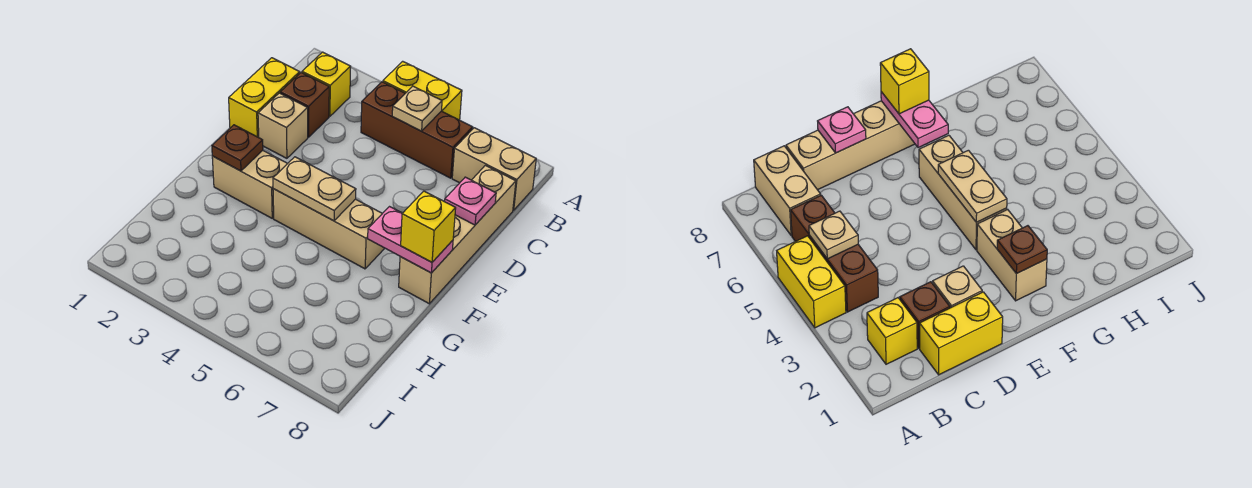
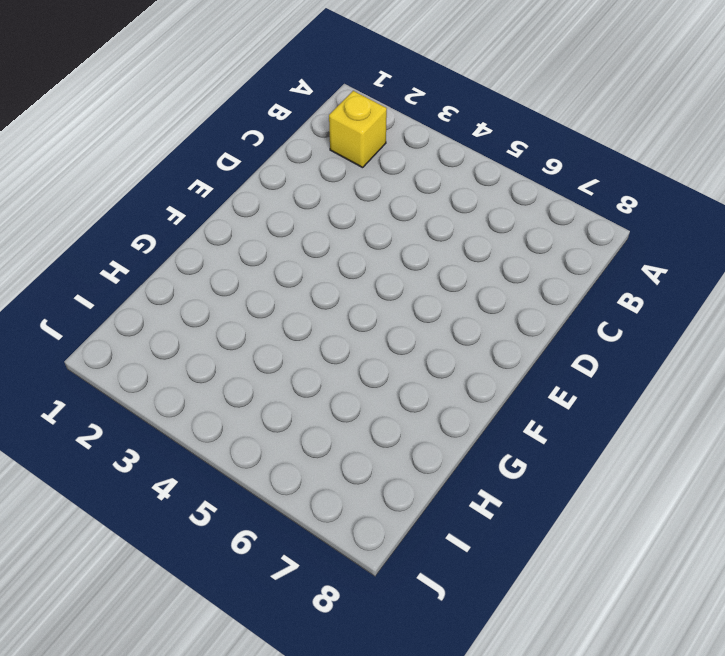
none -> yellow 1x2 brick [383,61,462,120]
none -> brown 1x3 brick [361,82,473,178]
none -> tan 1x2 brick [452,128,536,210]

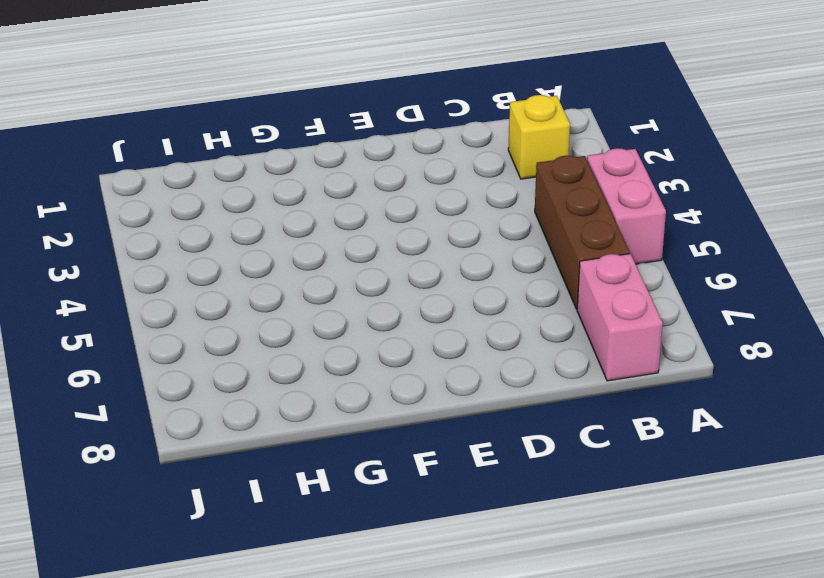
pink 1x2 brick [587,148,666,264] -> yellow 1x2 brick [383,61,462,120]
pink 1x2 brick [577,254,663,381] -> tan 1x2 brick [452,128,536,210]
none -> yellow 1x2 brick [229,58,300,137]
none -> brown 1x1 brick [280,73,329,137]
none -> tan 1x4 brick [399,165,516,304]

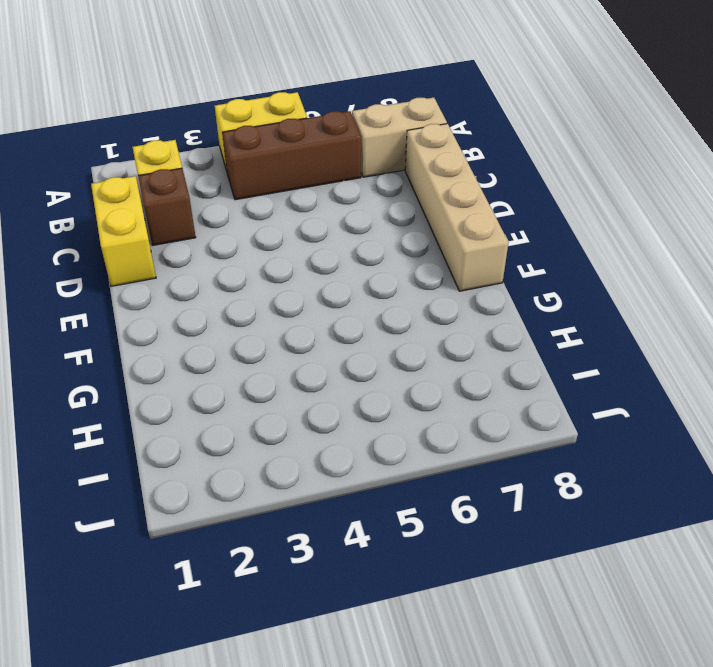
none -> tan 1x1 brick [258,93,308,158]
none -> tan 1x2 brick [212,151,288,218]
none -> tan 1x3 brick [273,189,385,269]

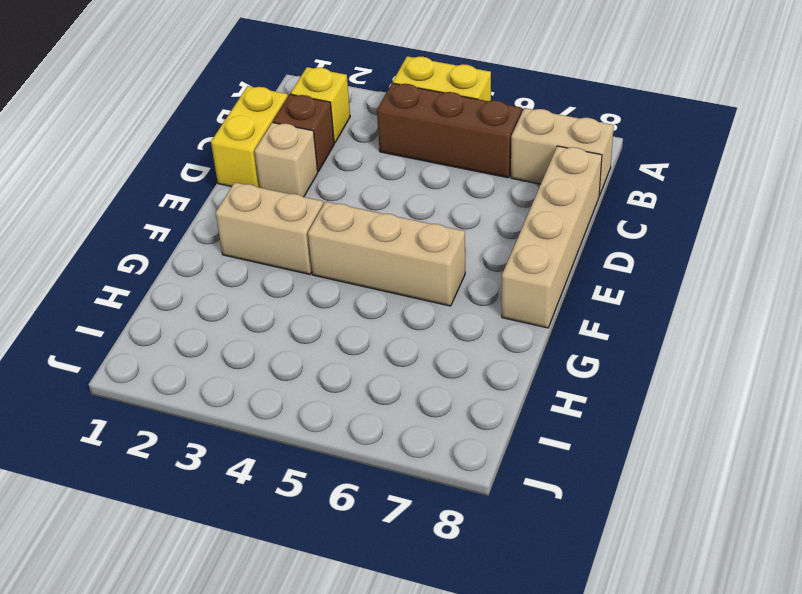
none -> tan 1x1 plate [392,86,442,131]
none -> pink 1x1 plate [445,177,496,225]
none -> brown 1x1 plate [212,125,263,171]

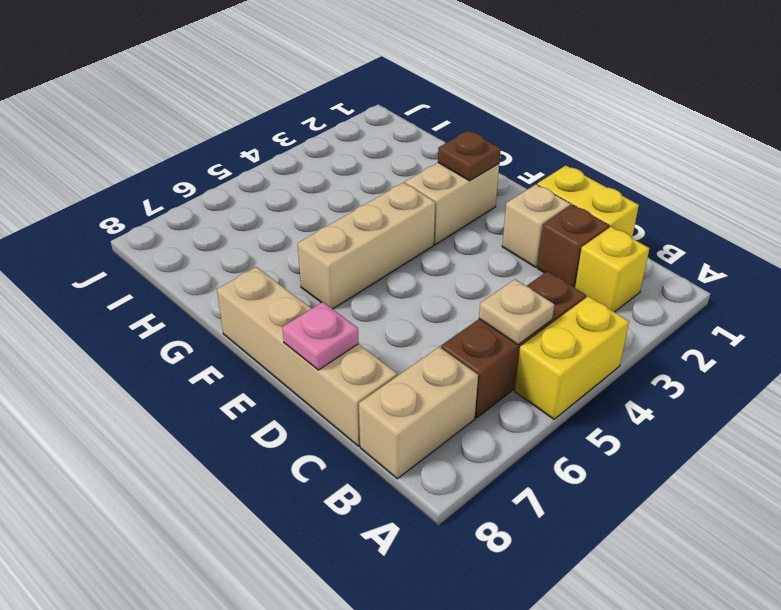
none -> tan 1x2 plate [273,157,356,221]
none -> pink 1x2 plate [368,207,453,273]
none -> yellow 1x1 brick [401,191,456,262]

